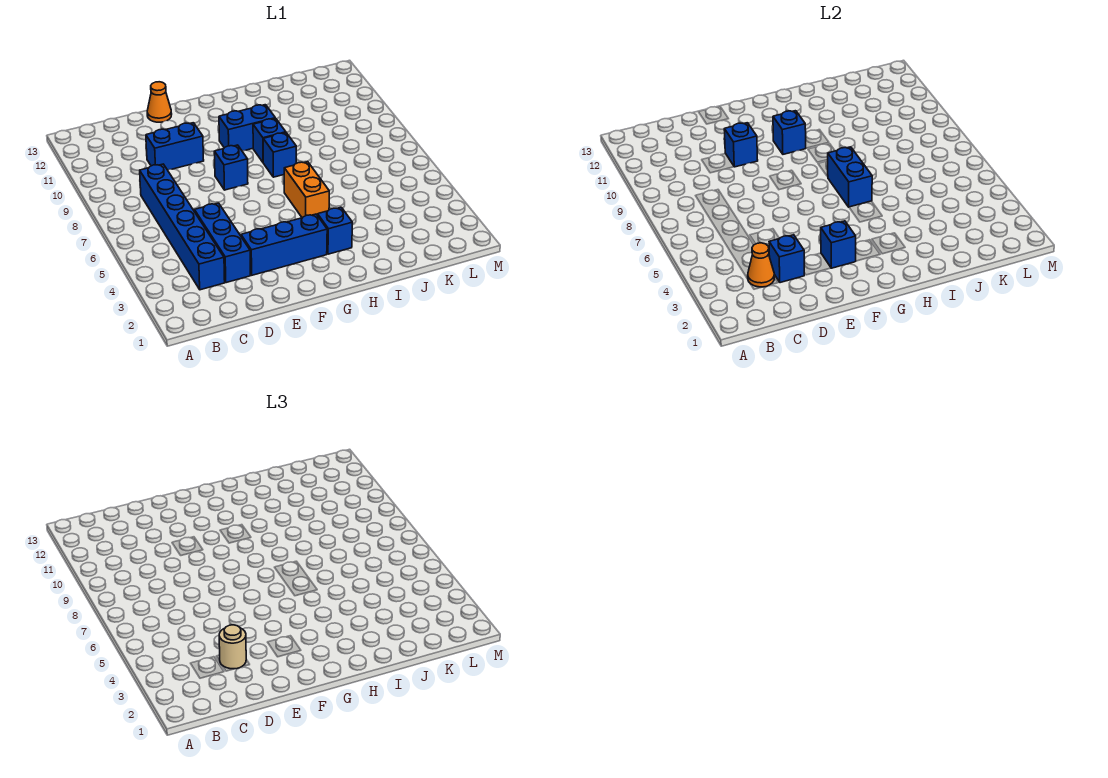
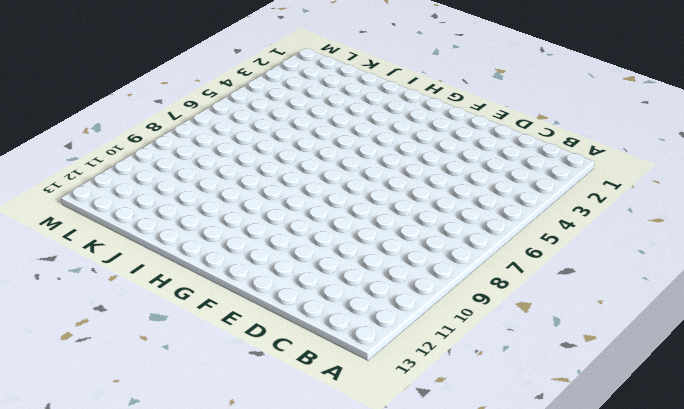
none -> blue 1x6 brick [140,164,225,290]
none -> blue 1x3 brick [194,203,250,283]
none -> blue 1x2 brick [146,123,204,170]

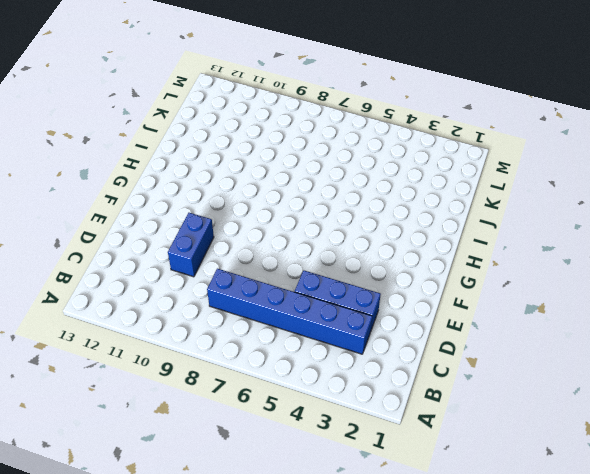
none -> blue 1x3 brick [241,214,327,275]
none -> orange 1x1 cone [147,82,172,122]
none -> blue 1x1 brick [214,145,248,190]

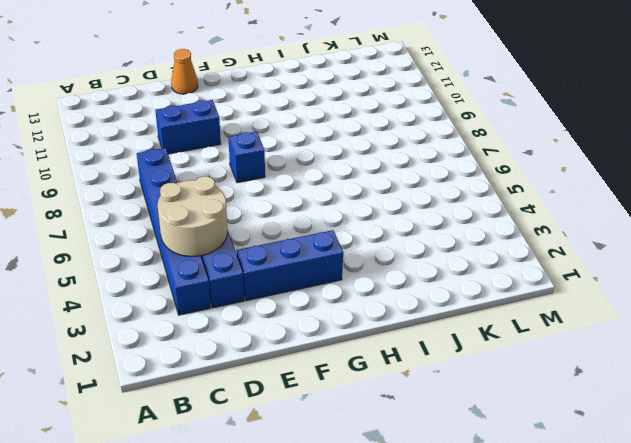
tan 2x2 round brick [158,176,227,256] -> none
none -> blue 1x2 brick [219,105,275,151]
none -> blue 1x1 brick [318,207,353,254]
none -> orange 1x2 brick [284,162,329,218]

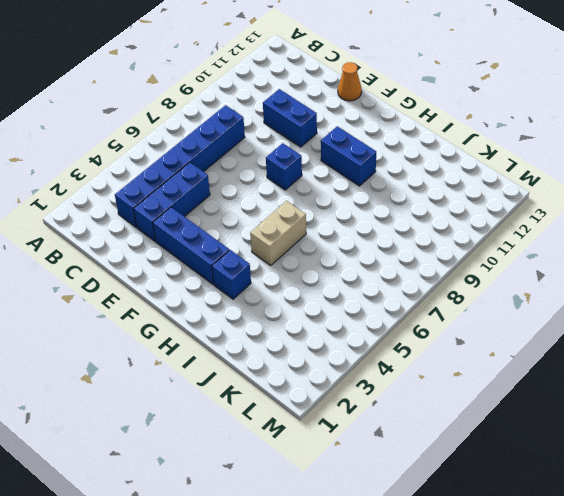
tan 1x2 brick [250,201,306,265] -> orange 1x2 brick [284,162,329,218]
none -> blue 1x1 brick [263,133,296,177]
none -> blue 1x1 brick [253,118,286,162]
none -> orange 1x1 cone [748,243,774,287]

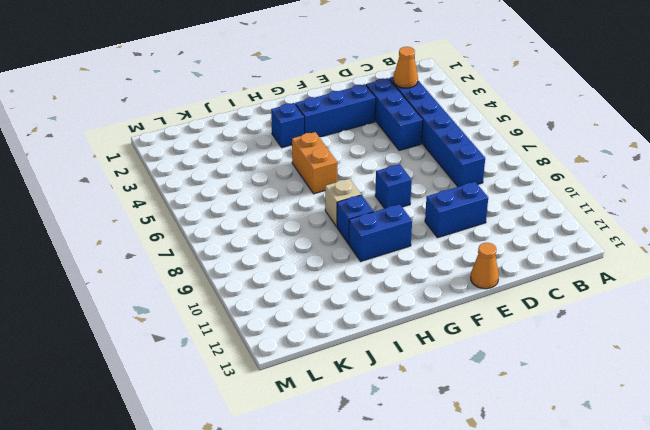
tan 1x1 brick [325,179,361,227] -> blue 1x1 brick [263,133,296,177]
none -> blue 1x1 brick [769,235,804,283]
none -> blue 1x1 brick [724,123,758,167]
none -> blue 1x1 brick [821,221,856,268]

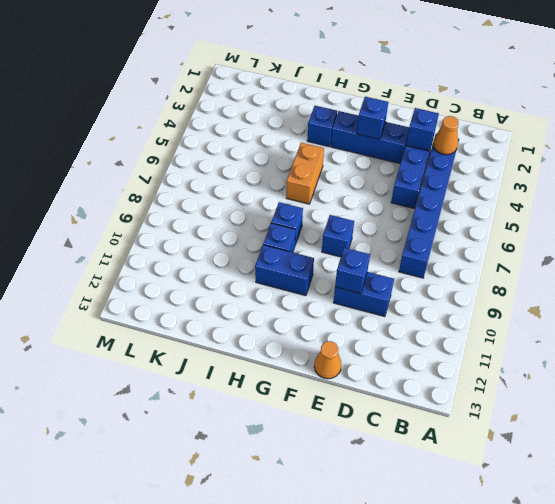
none -> blue 1x1 brick [773,111,806,154]
none -> blue 1x2 brick [828,147,872,207]
none -> tan 1x1 round brick [219,625,246,669]

